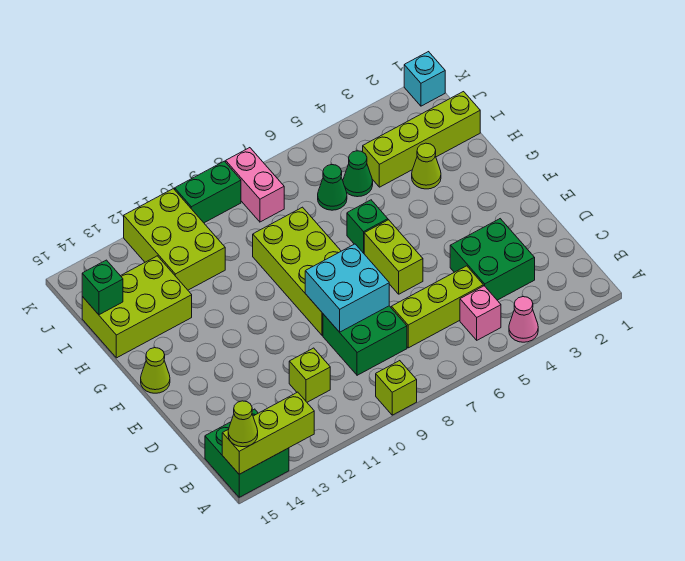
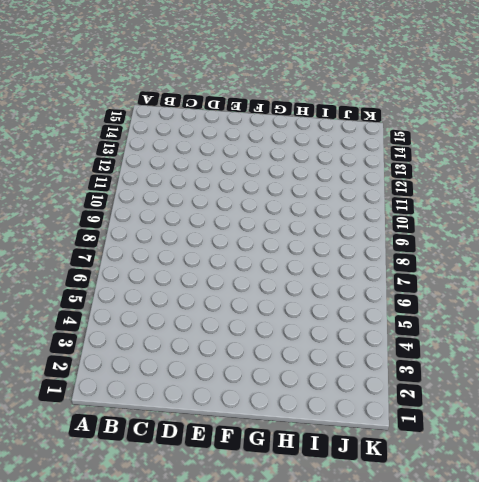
none -> pink 1x1 cone [509,297,538,342]
none -> lime 1x1 brick [376,361,417,415]
none -> green 2x2 brick [205,409,289,497]

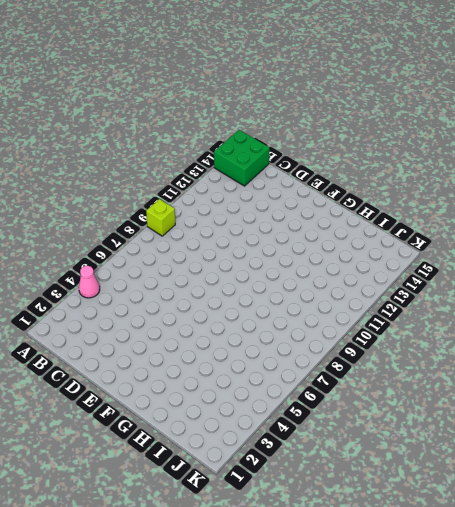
none -> pink 1x1 brick [460,286,501,340]
none -> green 2x2 brick [450,219,535,300]
none -> lime 1x3 brick [391,266,483,348]

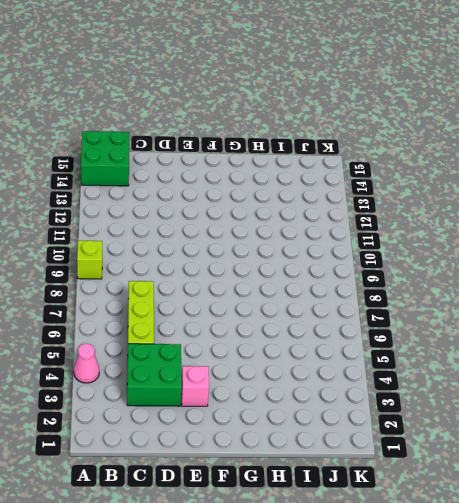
pink 1x1 brick [181,366,209,406] -> pink 1x1 brick moved to [460,286,501,340]
none -> green 2x2 brick [323,306,407,375]
none -> lime 1x1 brick [289,348,330,402]
none -> lime 1x2 brick [364,220,423,294]

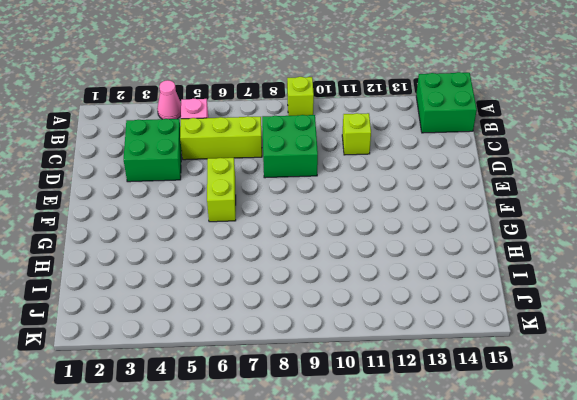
none -> lime 2x4 brick [253,207,341,335]
none -> lime 1x1 cone [141,348,170,393]
none -> green 1x1 brick [347,200,388,253]

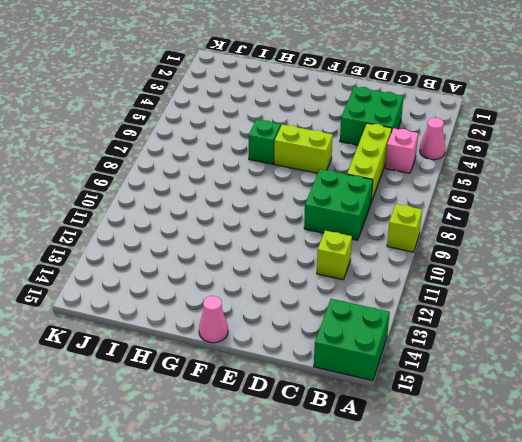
pink 1x1 cone [199,296,228,343] -> lime 1x1 cone [141,348,170,393]
none -> lime 2x4 brick [253,207,341,335]
none -> lime 1x1 cone [412,143,441,189]
none -> lime 2x3 brick [82,256,192,358]

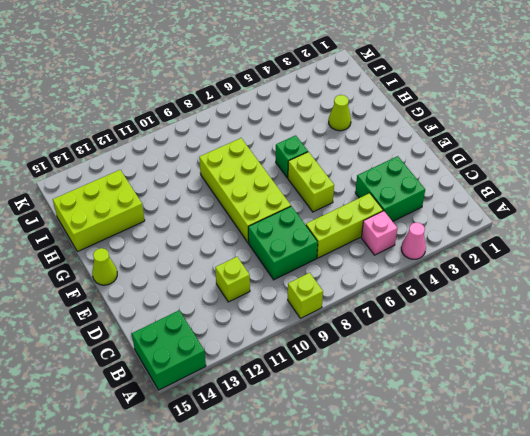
none -> lime 1x4 brick [363,92,480,187]
none -> green 1x1 cone [343,151,373,197]
none -> green 1x1 cone [318,165,347,210]

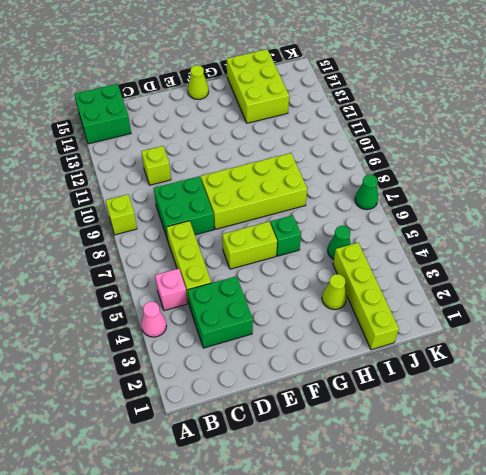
green 1x1 cone [355,175,378,210] -> green 1x1 cone moved to [318,165,347,210]
none -> lime 2x3 brick [124,189,225,290]
none -> pink 1x2 brick [226,148,284,222]
none -> cyan 1x1 brick [404,52,445,106]

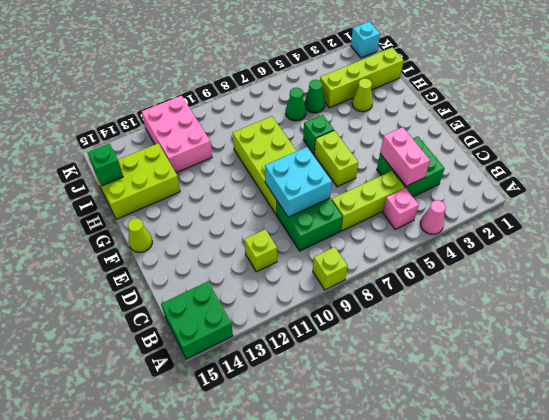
pink 1x2 brick [380,127,430,186] -> pink 1x2 brick moved to [226,148,284,222]
pink 2x3 brick [142,96,212,173] -> lime 2x3 brick [124,189,225,290]
none -> green 1x2 brick [175,161,241,223]
none -> lime 1x3 brick [222,392,314,474]
none -> lime 1x1 cone [228,401,258,447]

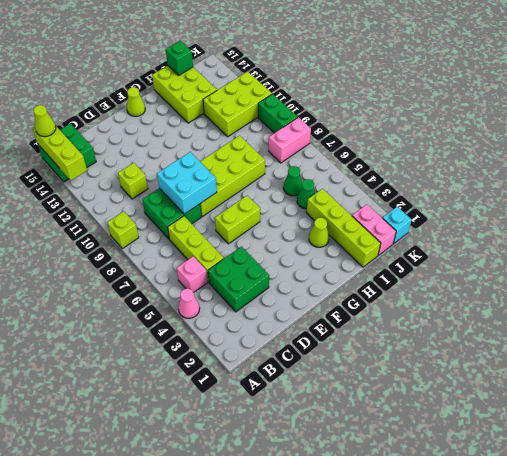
pink 1x2 brick [352,205,396,255] -> none
none -> green 1x1 brick [347,200,388,253]

